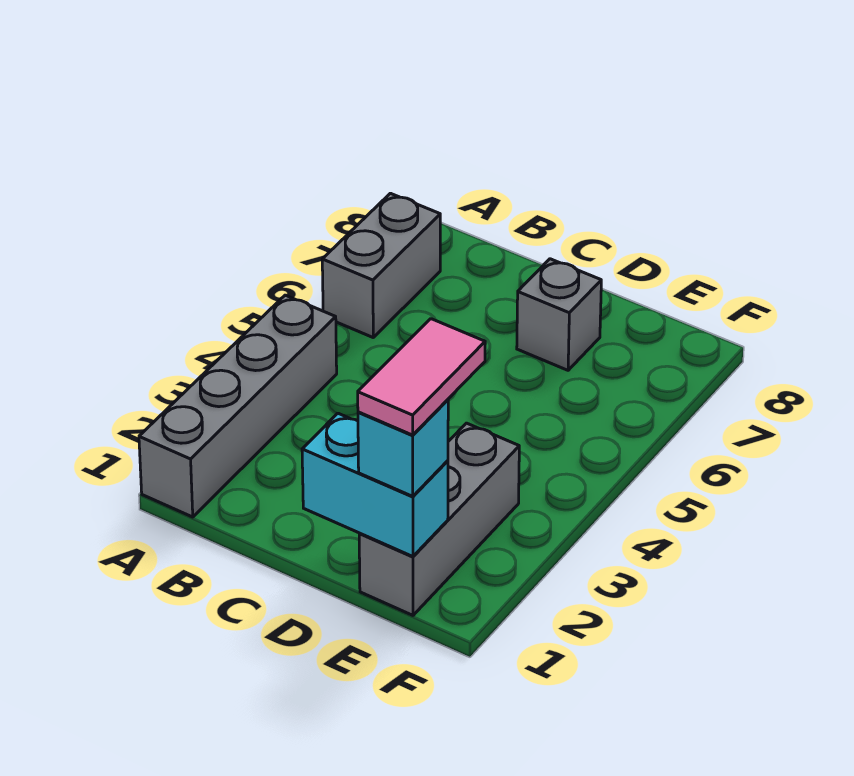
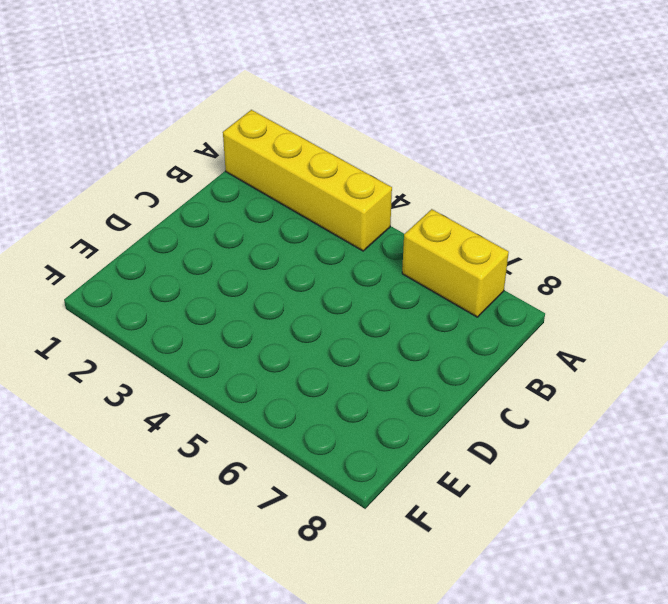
yellow 1x4 brick [223,110,392,251] -> grey 1x4 brick [139,295,337,517]
yellow 1x2 brick [402,209,509,317] -> grey 1x2 brick [322,193,440,337]
none -> grey 1x1 brick [517,259,601,370]
none -> grey 1x3 brick [359,423,519,615]

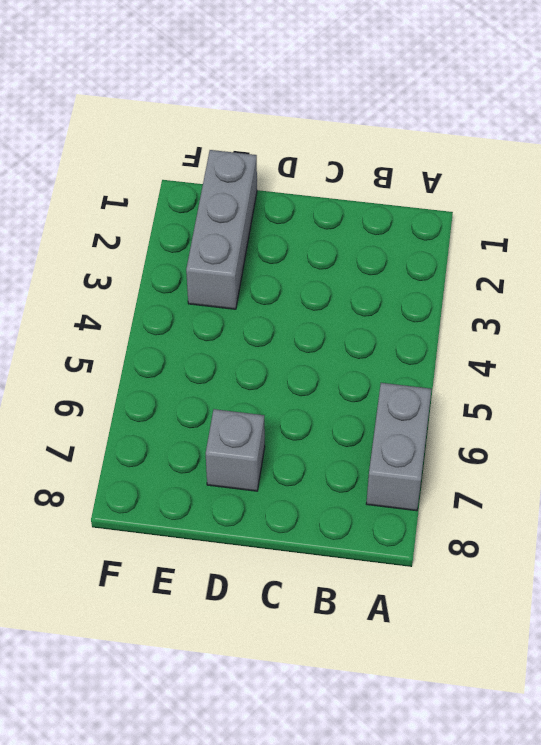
none -> grey 1x4 brick [139,295,337,517]
none -> cyan 1x2 brick [302,413,448,557]

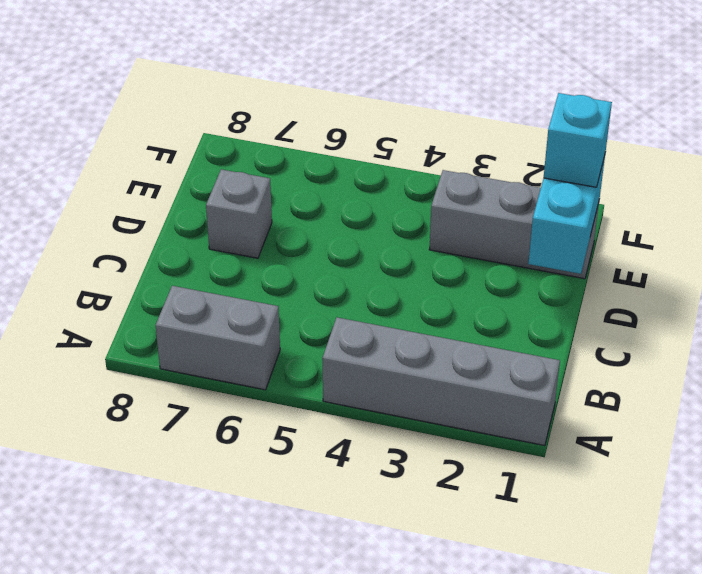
none -> pink 1x2 tile [358,319,485,435]

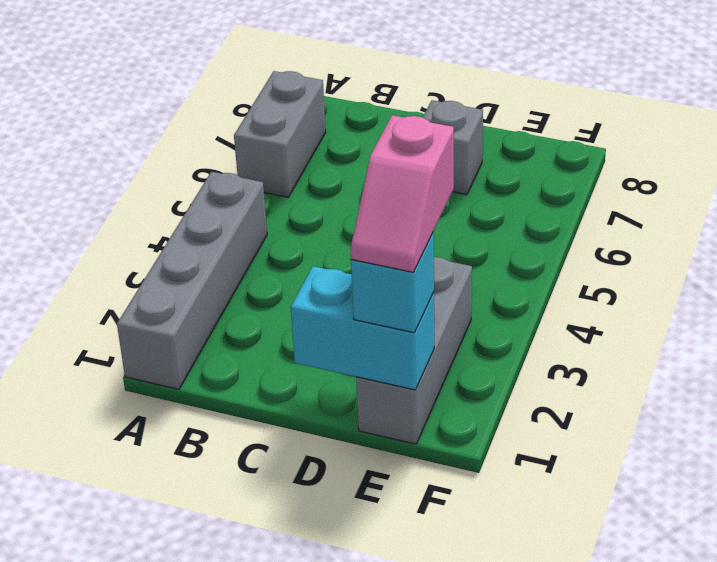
pink 1x2 slope [350,115,454,272] -> pink 1x2 tile [358,319,485,435]

